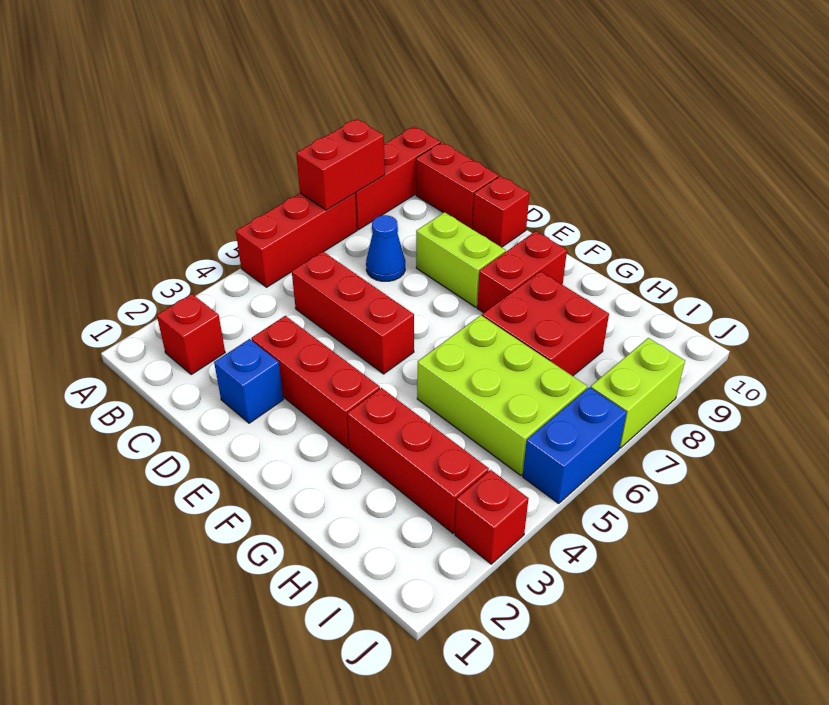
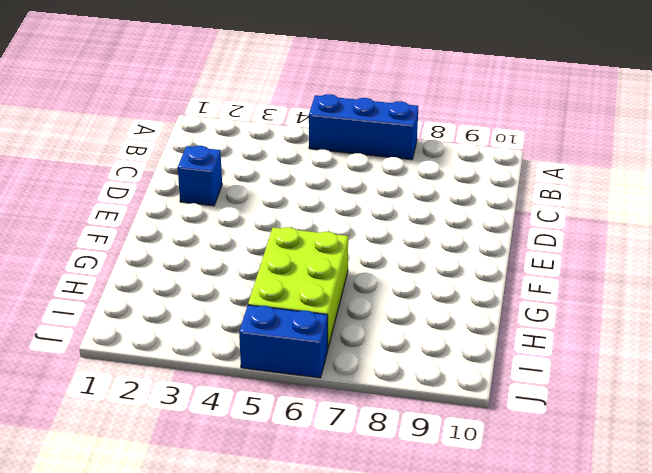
blue 1x3 brick [309,94,418,160] -> red 1x3 brick [236,193,357,287]
none -> red 1x3 brick [355,127,441,230]
none -> red 1x1 brick [157,294,225,374]
none -> red 1x2 brick [416,143,499,229]

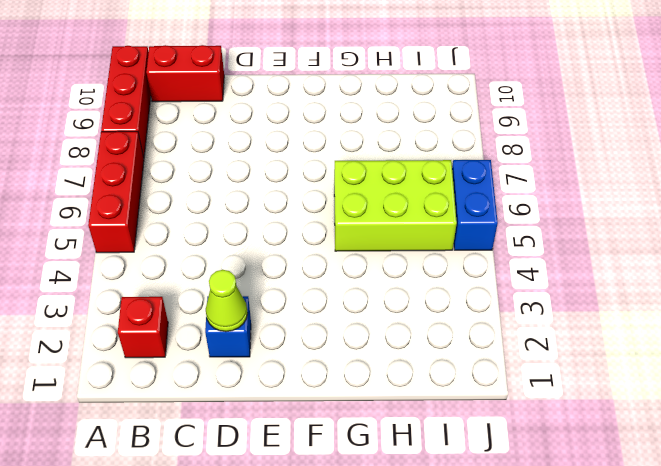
lime 1x1 cone [206,270,248,332] -> none
none -> red 1x3 brick [292,252,414,374]
none -> blue 1x1 cone [366,215,405,281]
none -> red 1x3 brick [251,316,380,449]

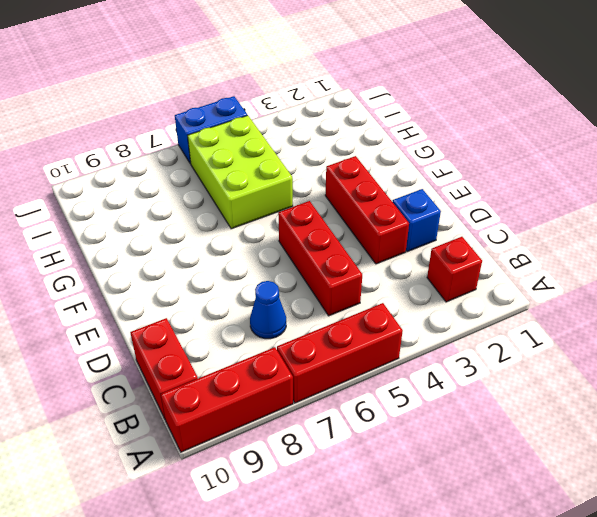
none -> lime 1x2 brick [416,212,506,307]
none -> red 1x1 brick [473,176,529,247]
none -> red 1x2 brick [477,231,567,313]

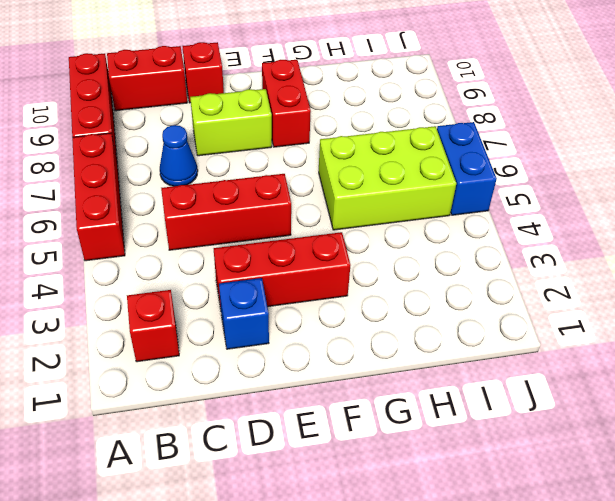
none -> red 1x3 brick [347,388,489,533]
none -> red 2x2 brick [482,272,609,376]
none -> red 1x1 brick [455,470,528,564]

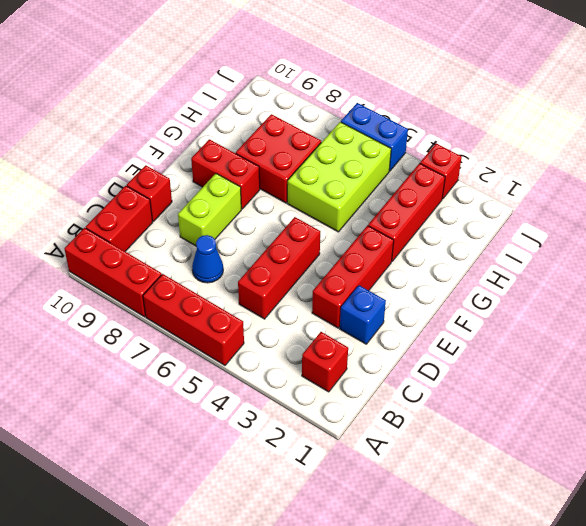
none -> lime 1x2 brick [591,338,685,448]
none -> red 1x2 brick [296,119,385,210]

